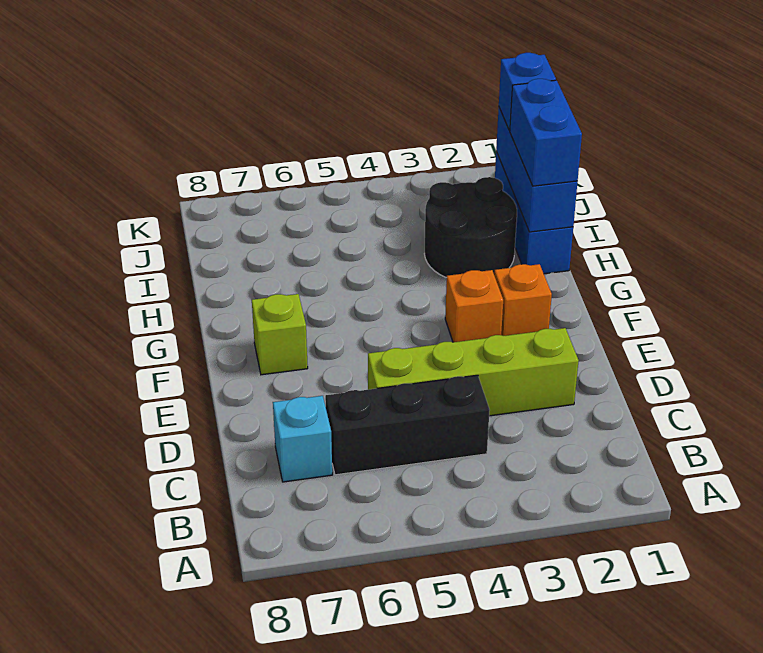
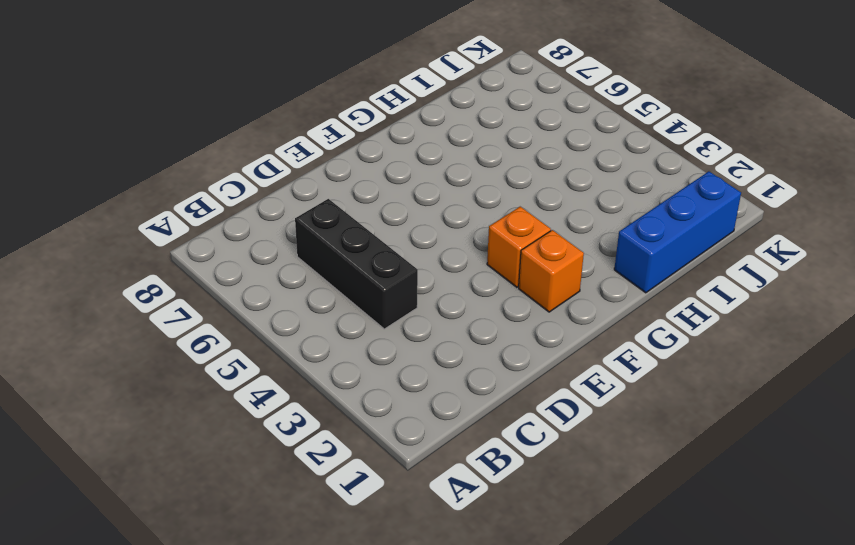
none -> cyan 1x1 brick [273,396,332,482]
none -> lime 1x4 brick [368,328,579,416]

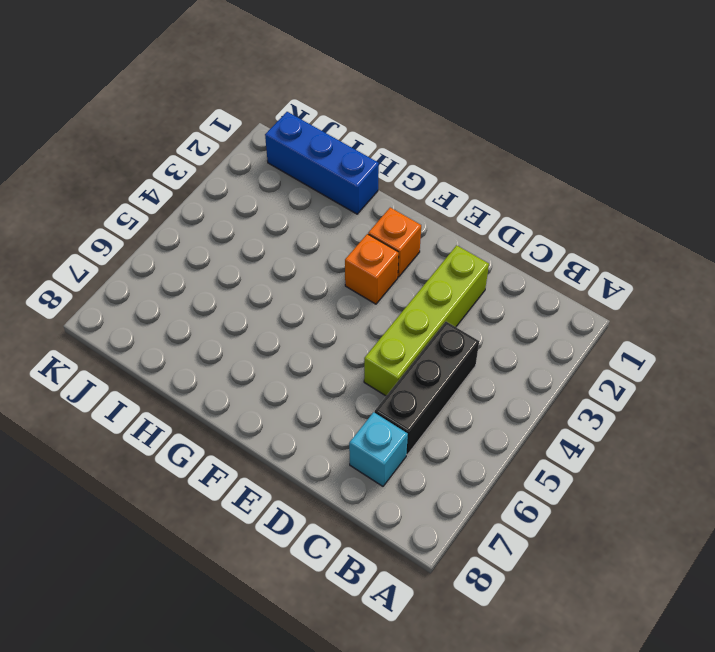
none -> lime 1x1 brick [252,294,308,375]
none -> black 2x2 round brick [424,177,517,278]

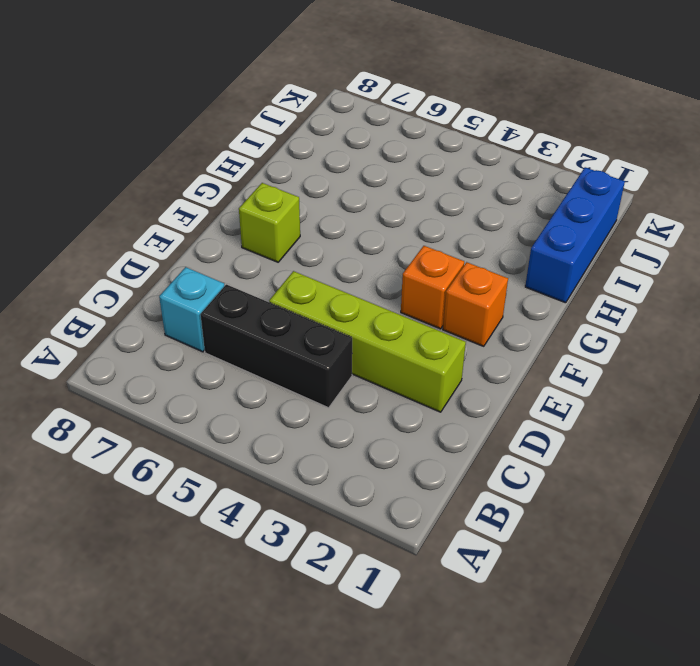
none -> black 2x2 round brick [424,177,517,278]
none -> blue 1x3 brick [496,108,577,232]

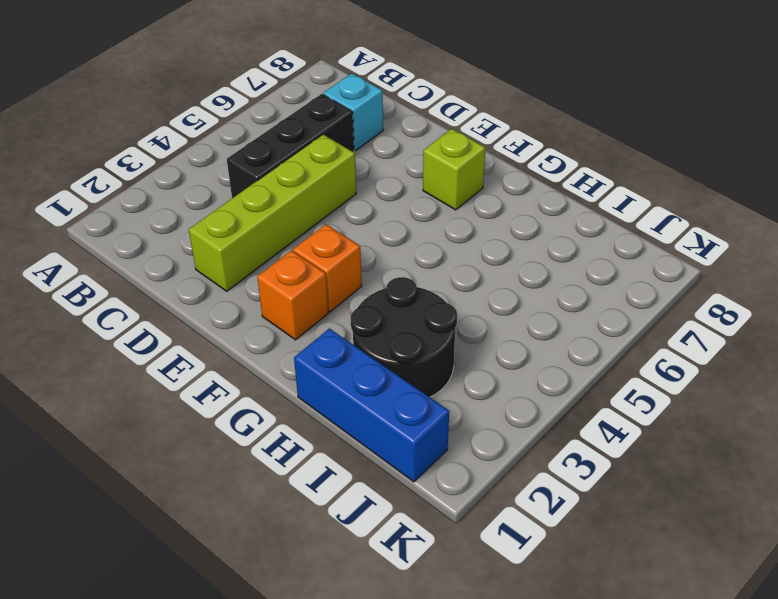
none -> blue 1x3 brick [496,108,577,232]
none -> blue 1x2 brick [510,79,582,186]

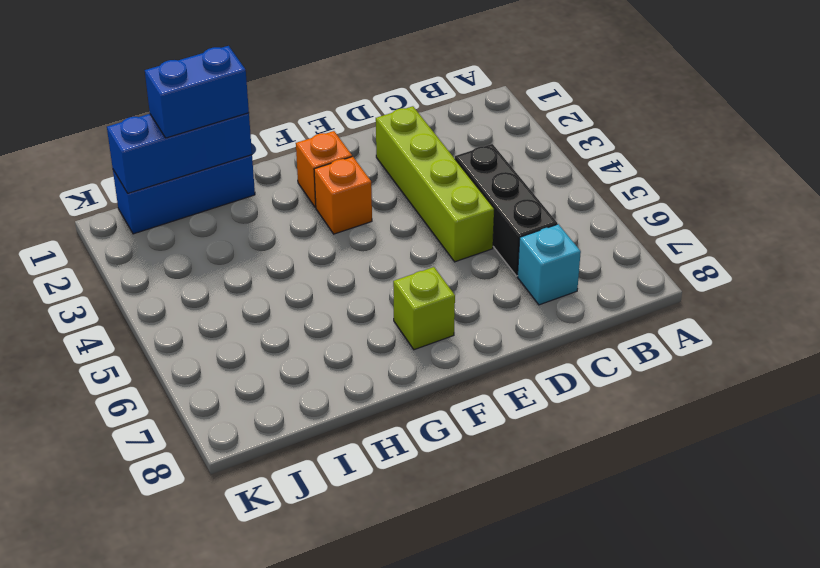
none -> black 2x2 round brick [424,177,517,278]
none -> blue 1x1 brick [499,53,556,130]

